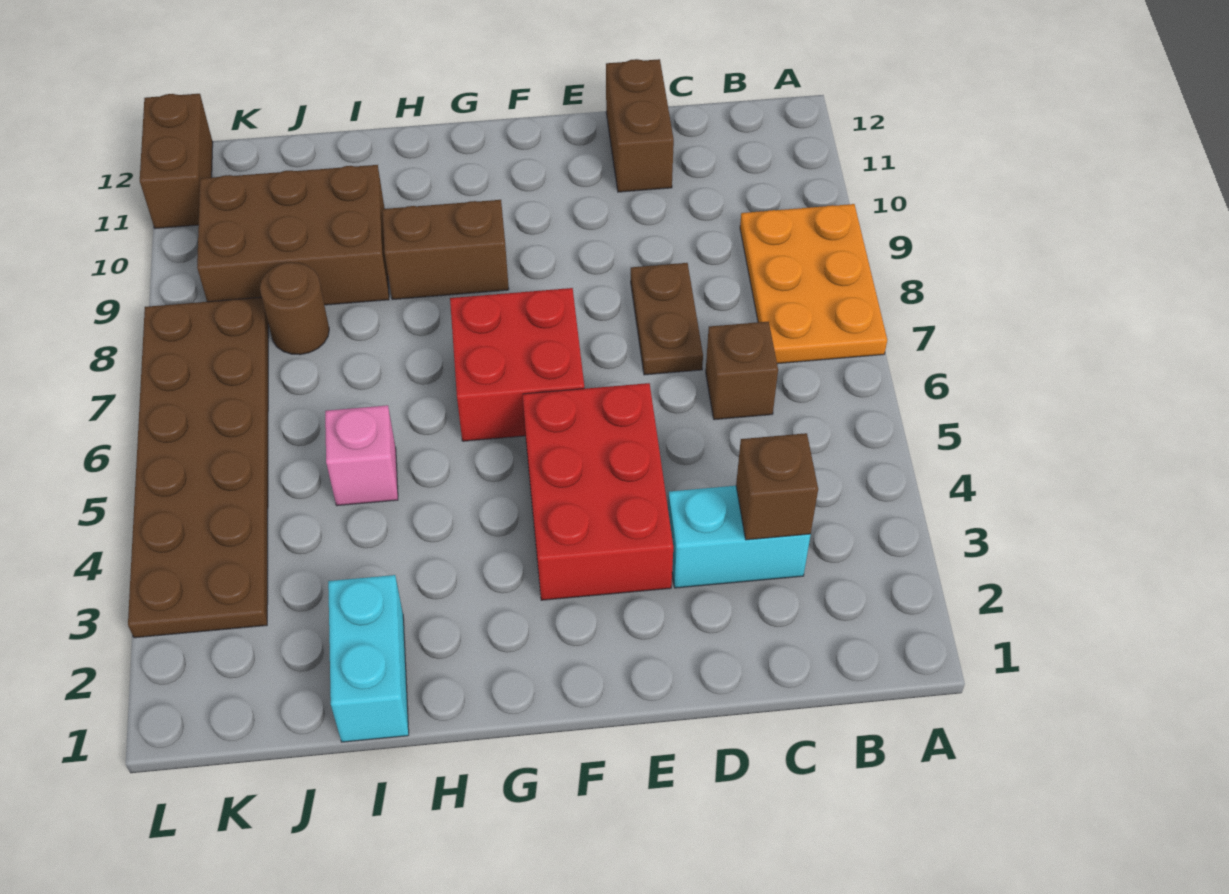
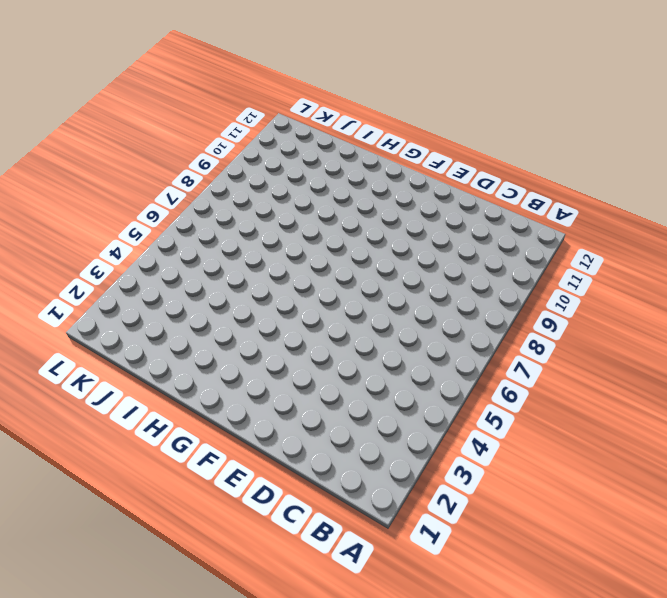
none -> orange 2x3 plate [740,204,887,364]
none -> cyan 1x2 brick [668,486,811,588]
none -> brown 1x1 brick [706,322,778,420]

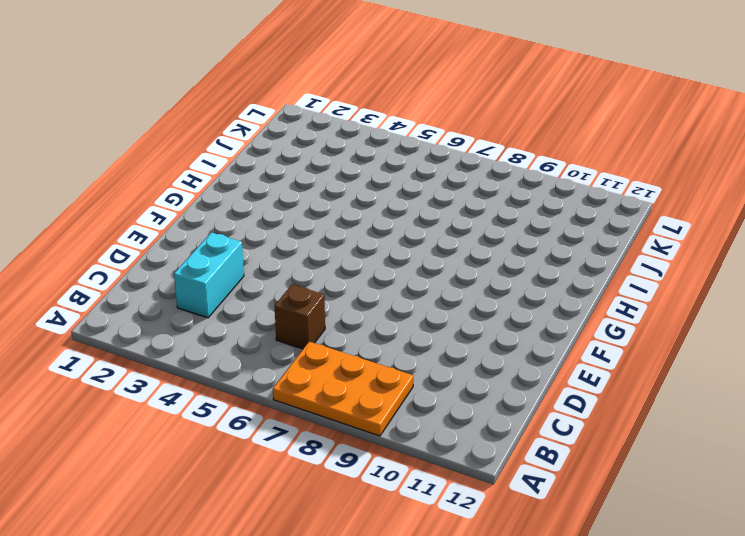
none -> brown 1x2 plate [631,263,703,375]
none -> brown 1x2 brick [606,59,674,192]
none -> red 2x3 brick [523,383,673,600]

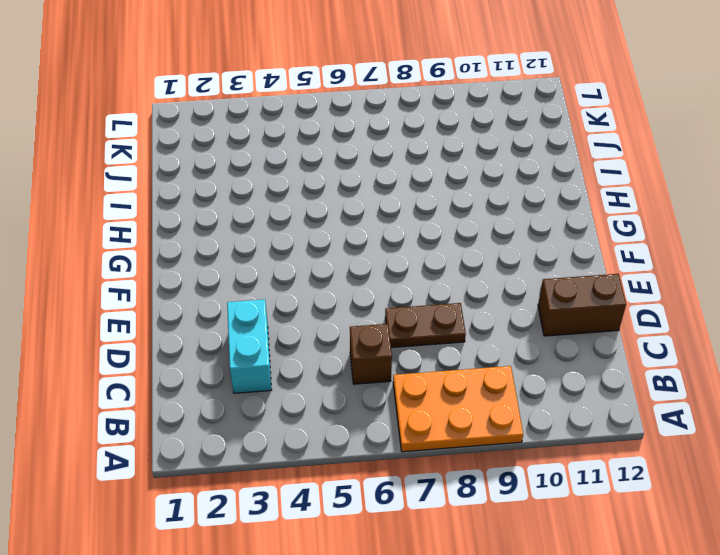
none -> red 2x3 brick [523,383,673,600]
none -> red 2x2 brick [450,288,584,441]
none -> brown 1x2 brick [383,200,509,300]

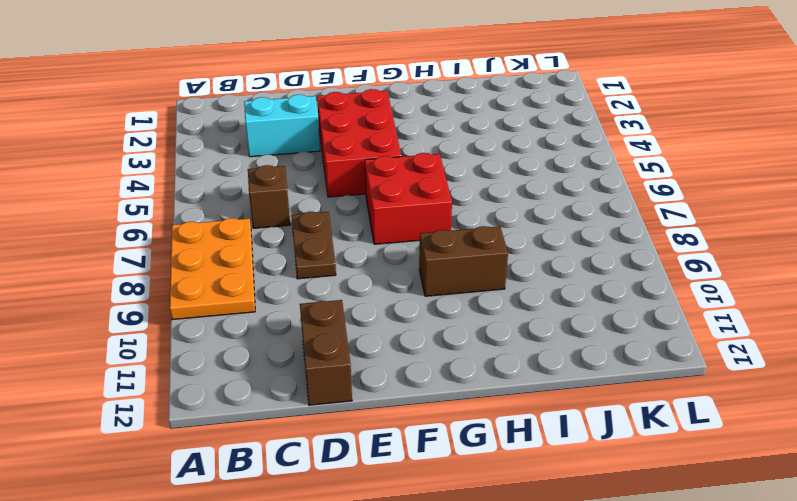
none -> cyan 1x2 brick [328,575,409,742]
none -> pink 1x1 brick [325,405,398,506]
none -> brown 2x3 brick [197,165,389,305]

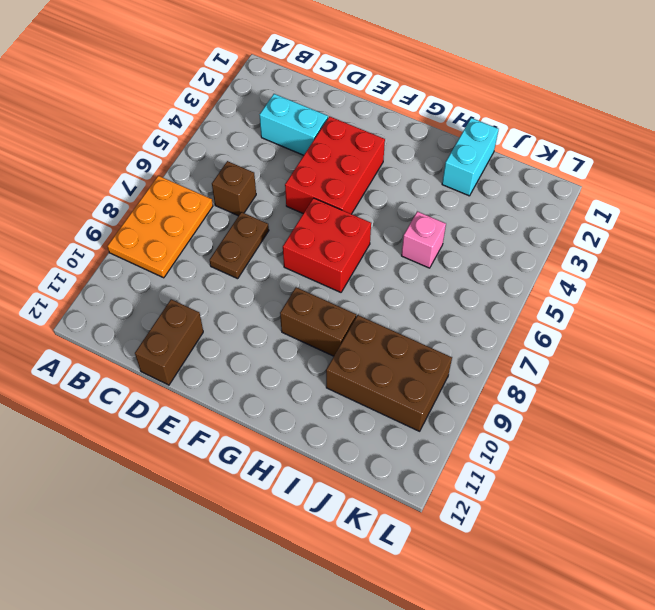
none -> brown 1x1 round brick [260,263,329,355]
none -> brown 2x6 plate [128,297,268,638]
none -> brown 1x2 brick [140,94,213,229]

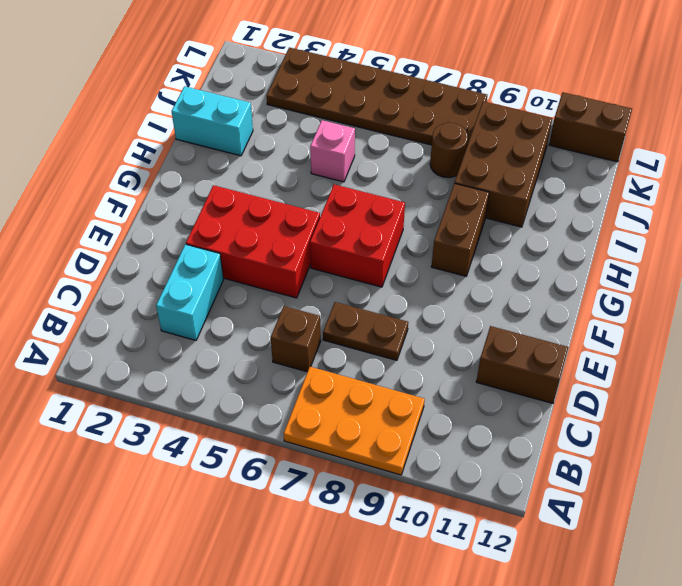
none -> brown 1x1 brick [736,433,818,540]

